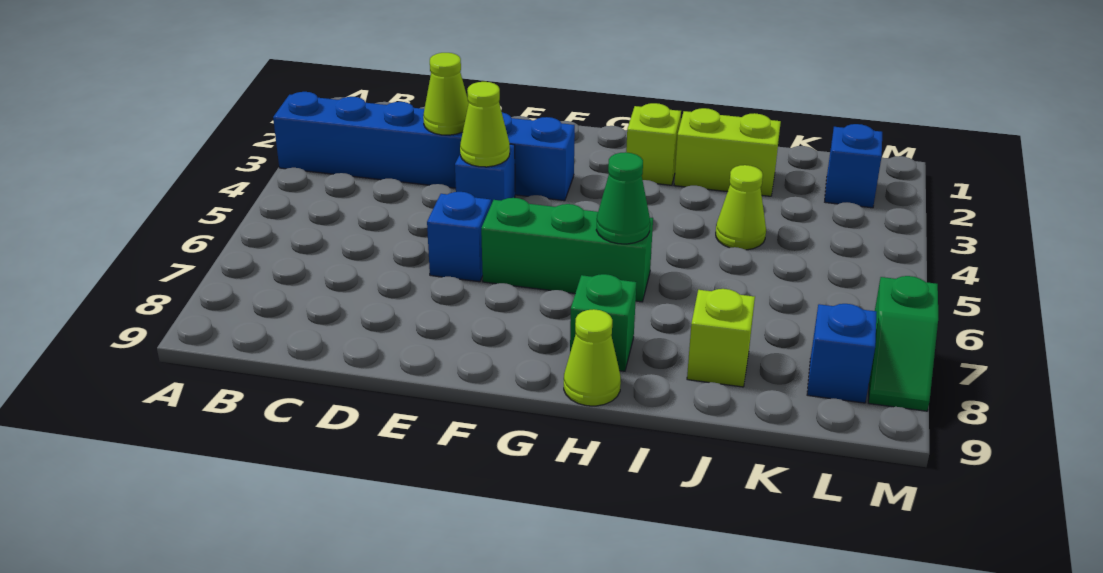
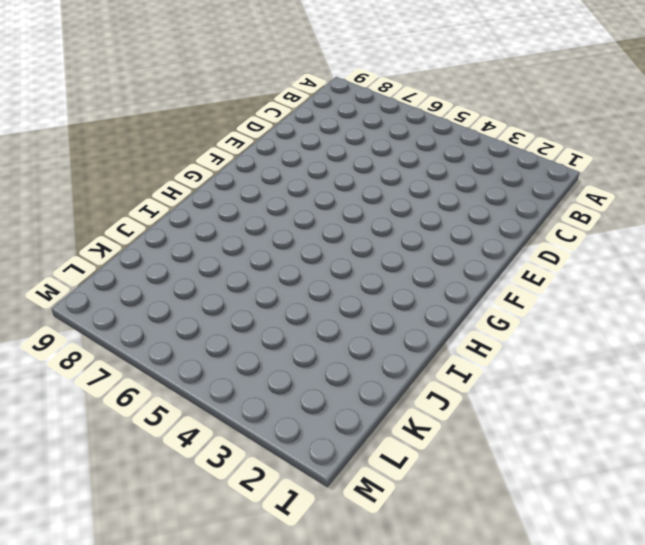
none -> blue 1x6 brick [273,92,575,201]
none -> blue 1x1 brick [455,144,515,204]
none -> blue 1x1 brick [427,192,491,282]

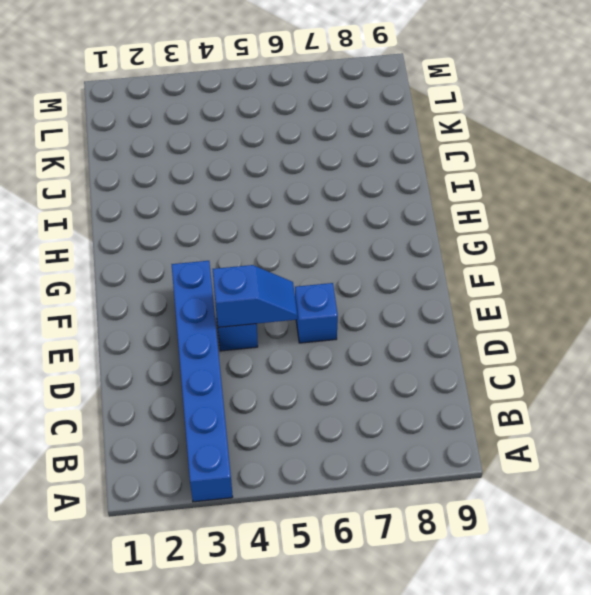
blue 1x2 slope [213,265,297,327] -> lime 1x1 cone [460,82,510,167]
none -> green 1x3 brick [481,198,653,302]
none -> lime 1x1 brick [626,103,681,185]
none -> green 1x1 brick [570,274,636,371]

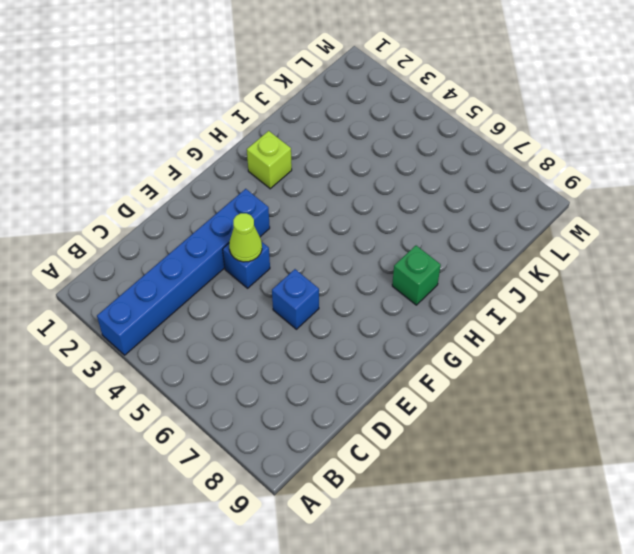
none -> green 1x3 brick [481,198,653,302]
none -> lime 1x1 cone [564,309,621,406]
none -> lime 1x2 brick [674,108,781,196]

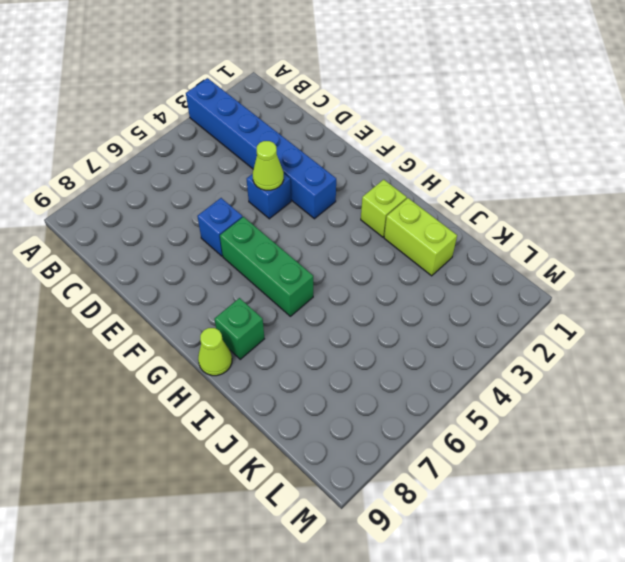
none -> lime 1x1 cone [716,165,766,250]
none -> lime 1x1 brick [687,289,755,387]
none -> blue 1x1 brick [825,124,882,208]

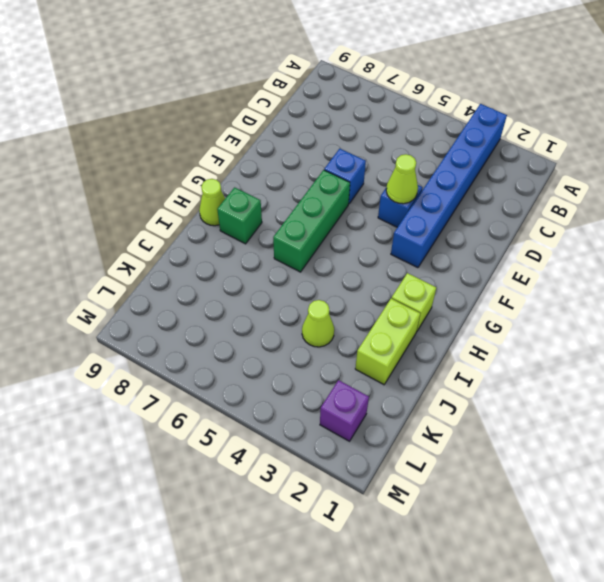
purple 1x1 brick [320,380,369,441] -> blue 1x1 brick [825,124,882,208]
none -> lime 1x1 brick [687,289,755,387]
none -> blue 1x1 brick [807,304,877,403]
none -> green 1x2 slope [868,276,938,411]

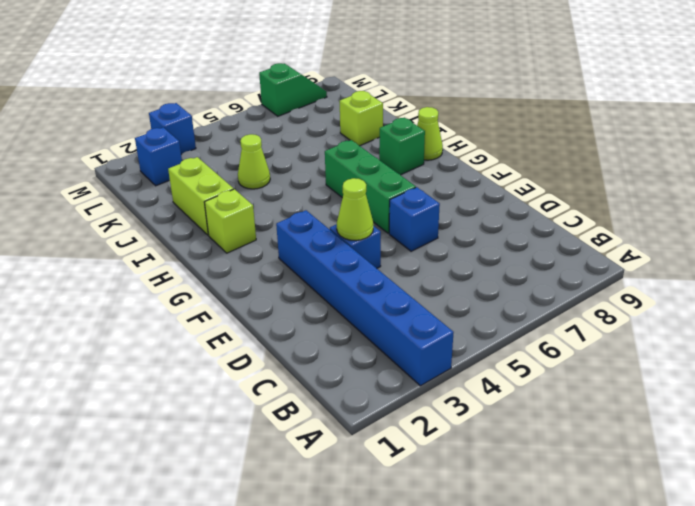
blue 1x1 brick [149,103,196,154] -> blue 1x1 brick moved to [807,304,877,403]
none -> lime 1x1 cone [423,53,469,135]
none -> green 1x1 cone [596,152,650,244]

